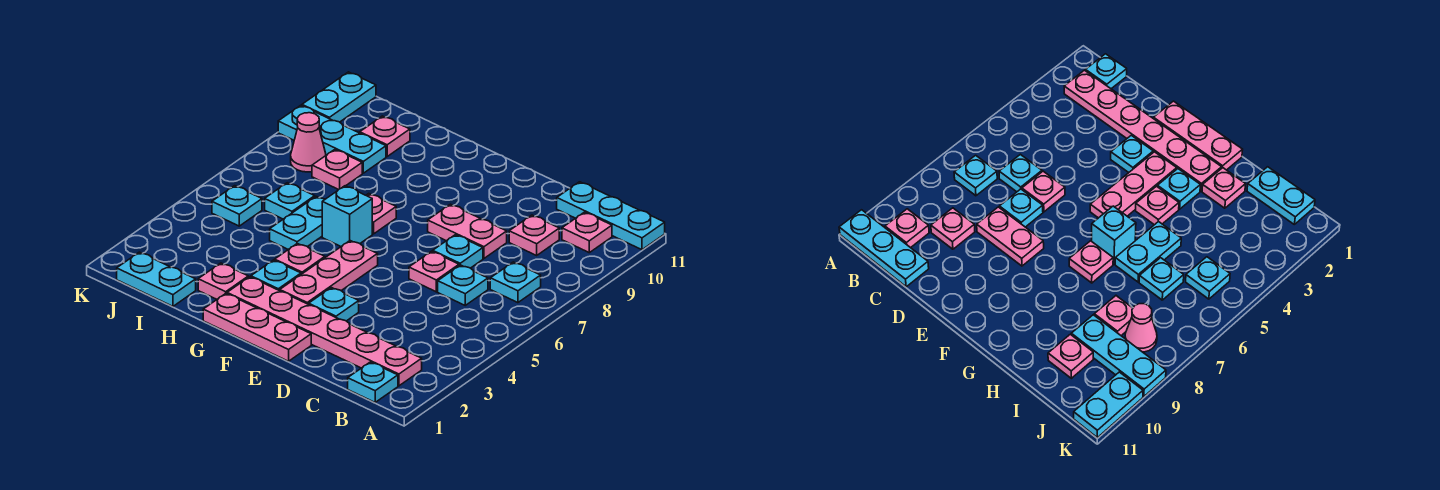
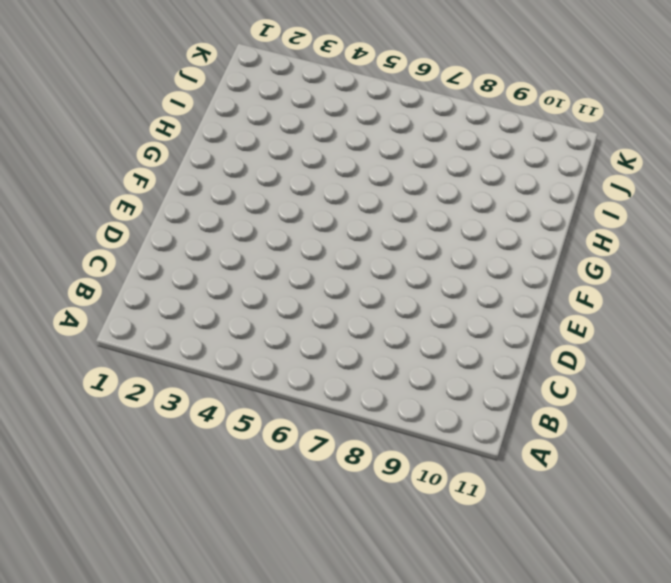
none -> cyan 1x3 plate [557,182,665,250]
none -> cyan 1x1 plate [348,362,398,402]
none -> pink 1x6 plate [227,277,422,386]

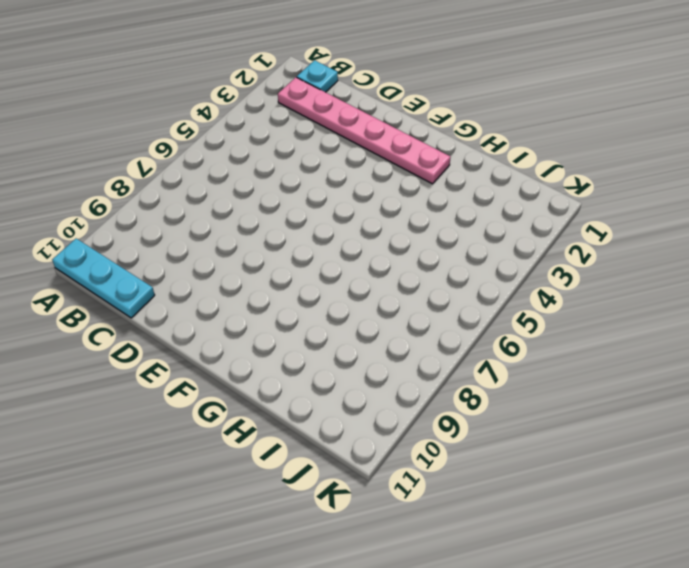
none -> cyan 1x1 plate [490,262,541,303]
none -> pink 1x1 plate [562,212,612,253]
none -> cyan 1x1 plate [438,265,488,305]

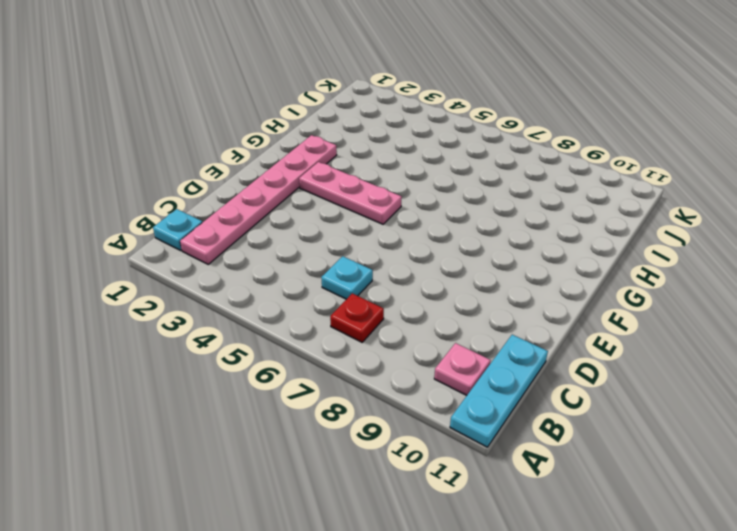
red 1x1 plate [330,293,384,342] -> cyan 1x1 plate [490,262,541,303]
none -> pink 1x1 plate [509,215,559,255]
none -> pink 1x1 plate [409,251,459,292]
none -> cyan 1x1 plate [433,235,483,268]

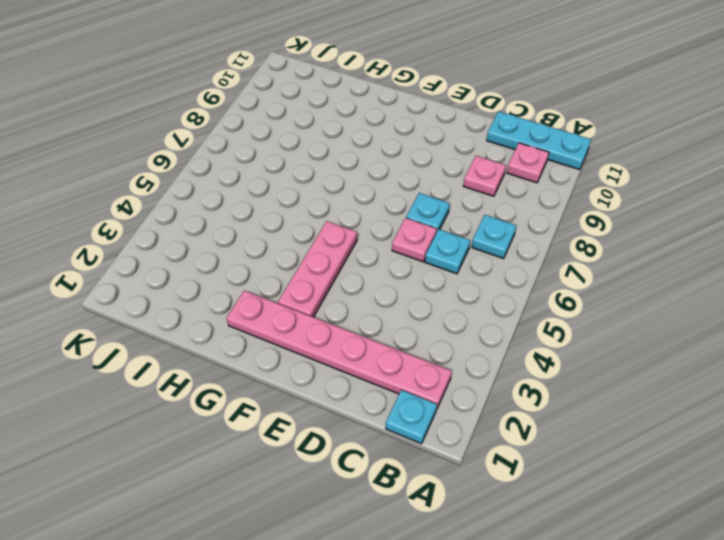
none -> pink 1x2 plate [428,204,507,258]
none -> pink 1x3 plate [203,294,311,361]
none -> cyan 1x1 plate [309,288,359,321]

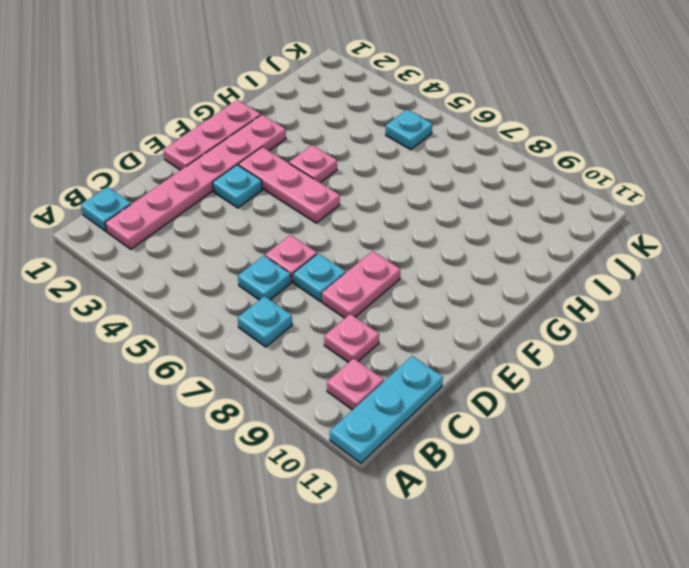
none -> cyan 1x1 plate [251,260,301,291]
none -> cyan 1x1 brick [322,186,372,246]
none -> pink 1x1 plate [366,194,396,234]

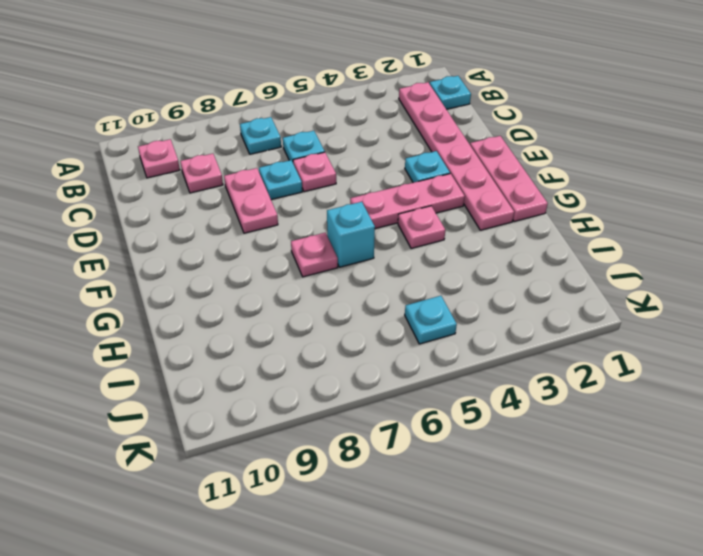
none -> cyan 1x3 plate [557,182,665,250]
none -> cyan 1x1 plate [251,260,301,291]
none -> pink 1x1 plate [198,263,248,299]

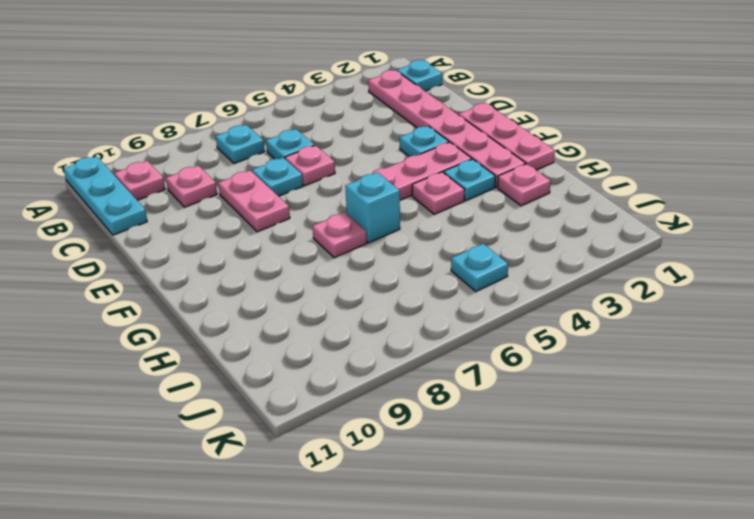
none -> cyan 1x2 plate [270,197,325,250]
none -> cyan 1x2 plate [117,252,196,306]
none -> cyan 1x1 plate [265,183,315,219]

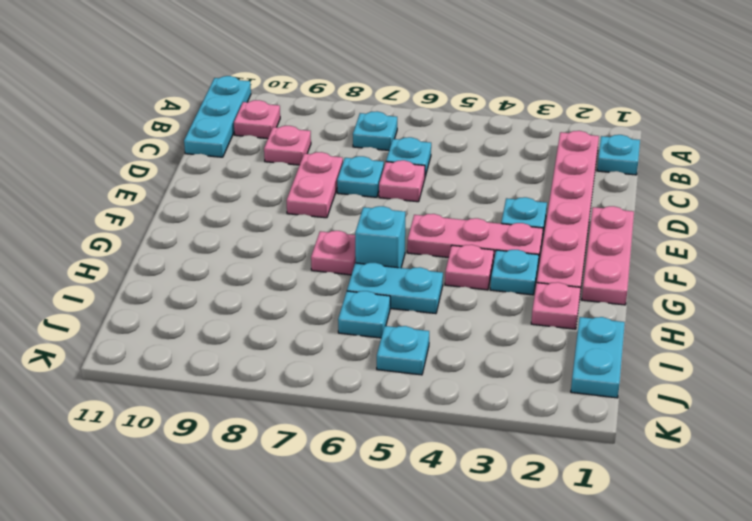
none -> pink 1x1 plate [312,150,362,190]
none -> cyan 1x3 plate [278,105,386,173]
none -> pink 1x1 plate [360,116,410,156]

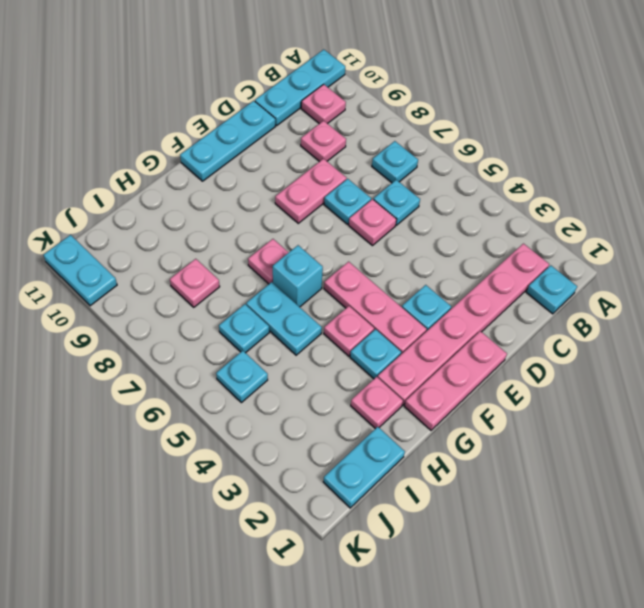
cyan 1x3 plate [180,101,276,181] -> cyan 1x3 plate moved to [278,105,386,173]
none -> pink 1x1 plate [360,116,410,156]
none -> pink 1x1 cone [291,113,326,172]

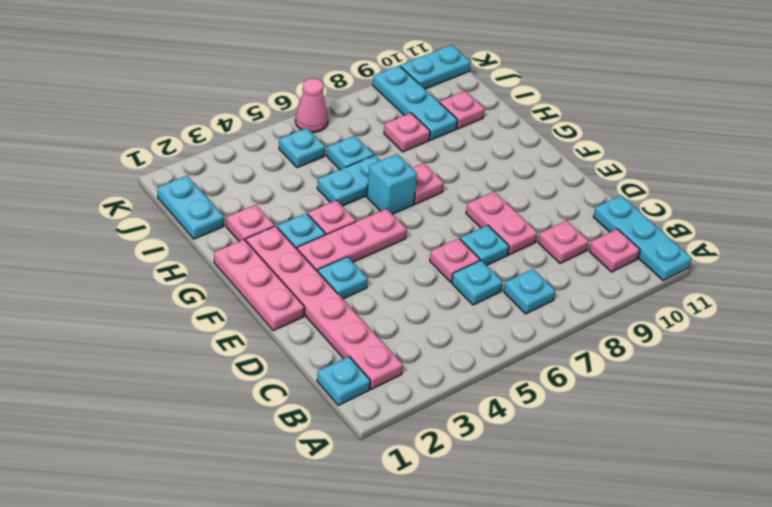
pink 1x1 cone [295,78,328,132] -> pink 1x1 cone moved to [291,113,326,172]

